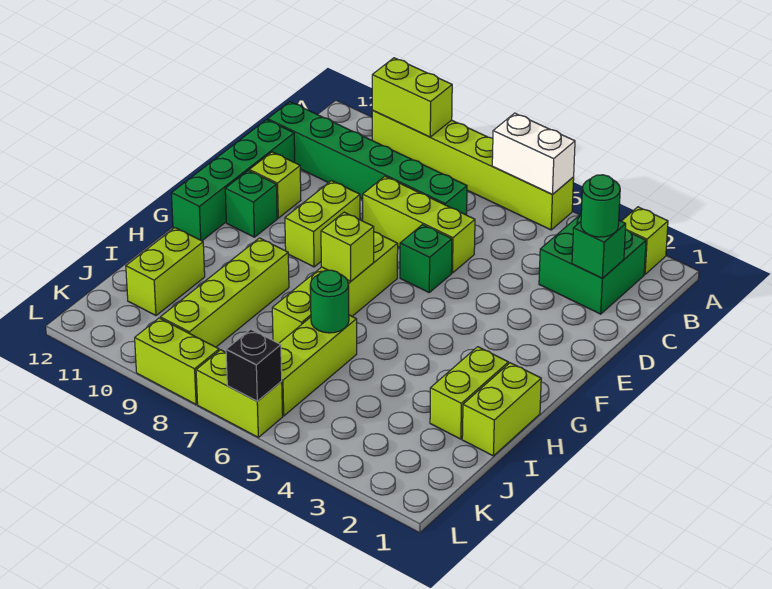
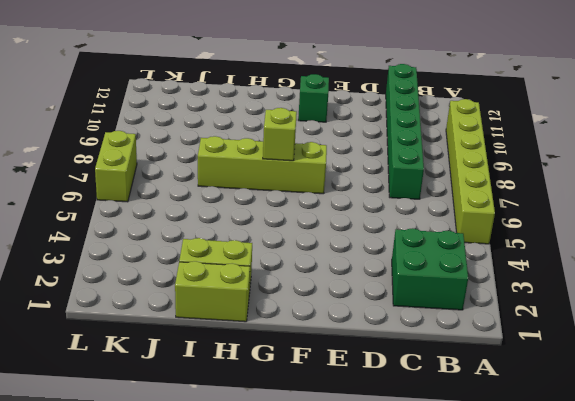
none -> lime 1x1 brick [622,207,668,274]
none -> lime 1x3 brick [363,176,475,273]
none -> green 1x4 brick [171,120,295,241]

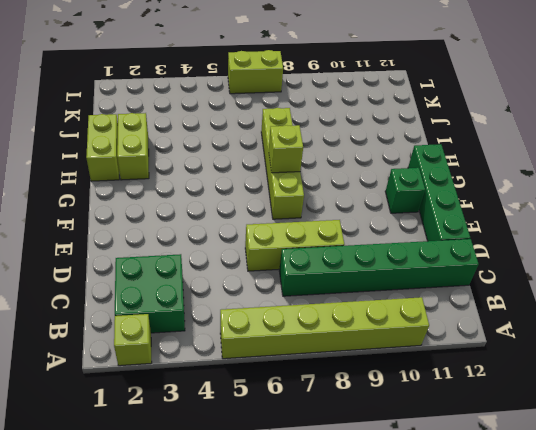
none -> green 1x1 brick [400,225,452,292]
none -> lime 1x2 brick [285,181,360,267]
none -> lime 1x1 brick [249,152,301,218]

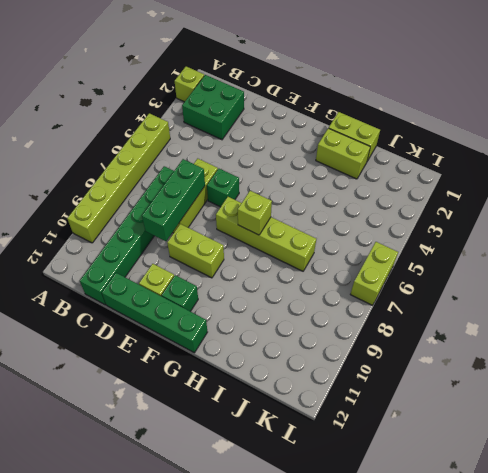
green 1x3 brick [142,159,205,241] -> none
none -> lime 1x4 brick [160,238,289,347]
none -> lime 1x3 brick [279,315,357,416]
none -> lime 1x2 brick [126,228,205,316]

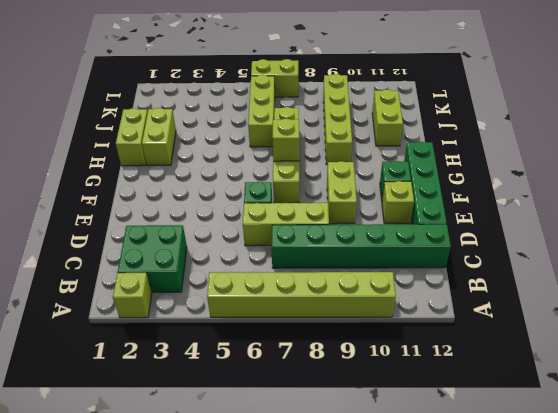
none -> lime 1x2 brick [135,318,219,404]
none -> white 1x2 brick [492,113,575,195]
none -> lime 1x2 brick [372,58,452,137]

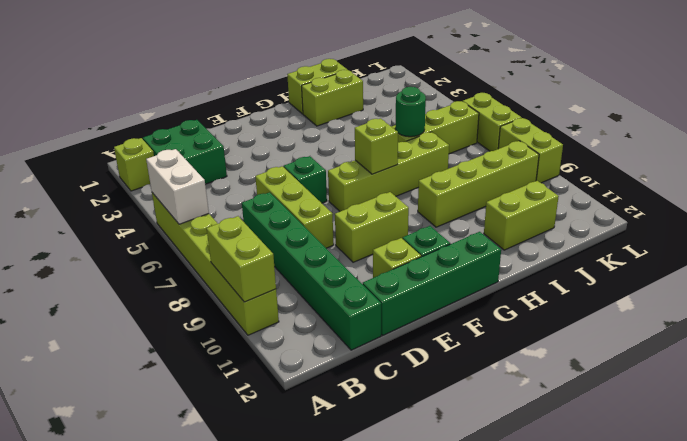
none -> green 1x1 brick [572,221,626,278]
none -> black 1x1 brick [226,329,282,401]
none -> green 1x1 round brick [581,175,620,237]

